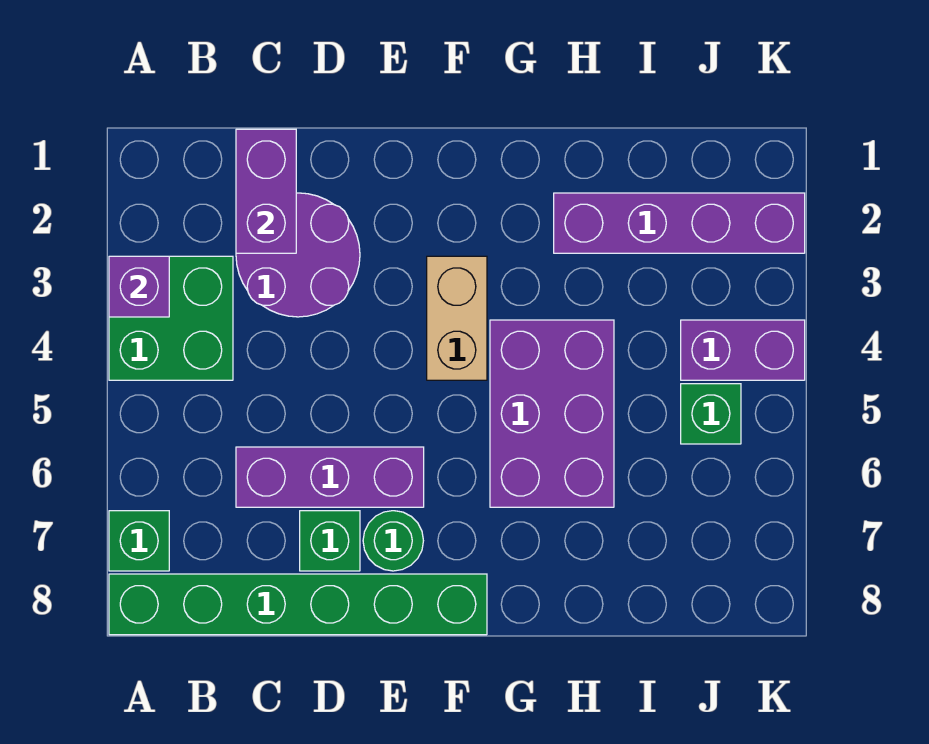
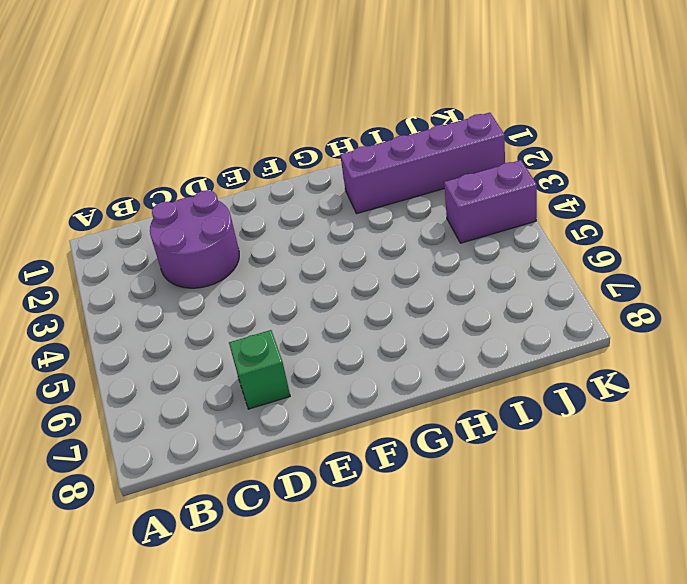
none -> green 2x2 brick [109,256,233,380]
none -> green 1x1 brick [109,511,169,571]
none -> green 1x6 brick [109,574,487,635]

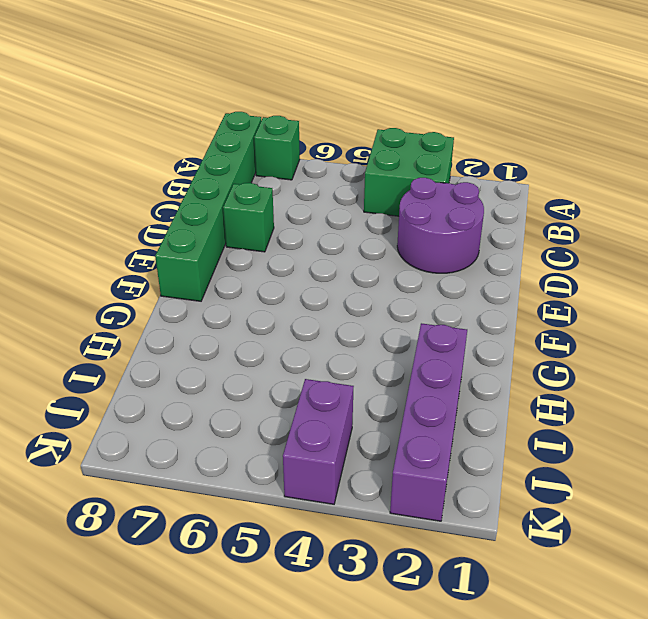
none -> purple 1x3 brick [236,447,424,507]
none -> green 1x1 round brick [363,511,423,571]
none -> tan 1x2 brick [427,256,487,380]

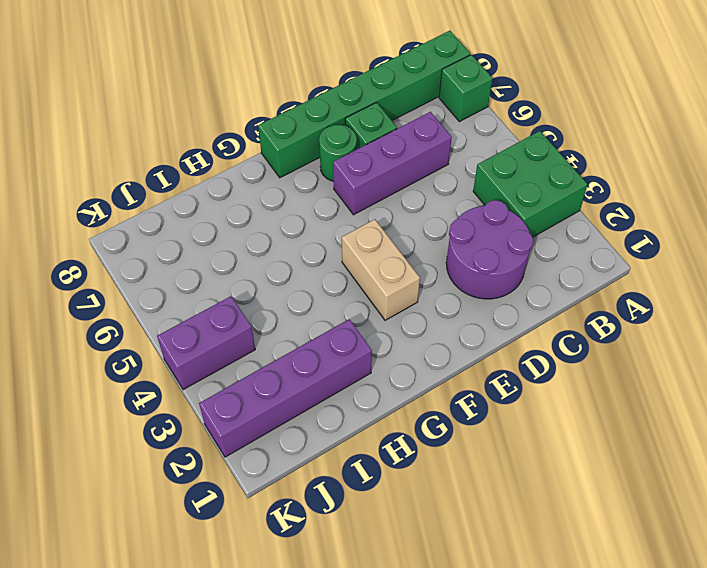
none -> purple 2x3 brick [490,320,614,507]
none -> green 1x1 brick [681,384,741,444]
none -> purple 1x1 brick [109,256,169,317]

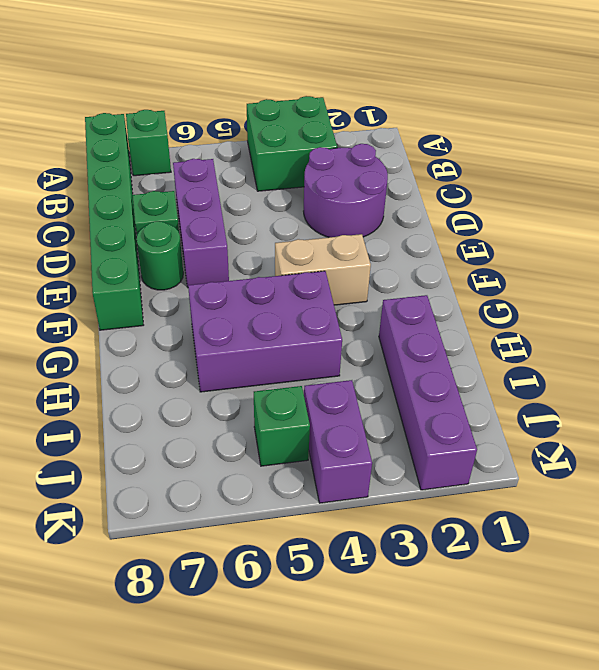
none -> purple 1x1 brick [109,256,169,317]
none -> purple 1x2 brick [236,129,296,253]

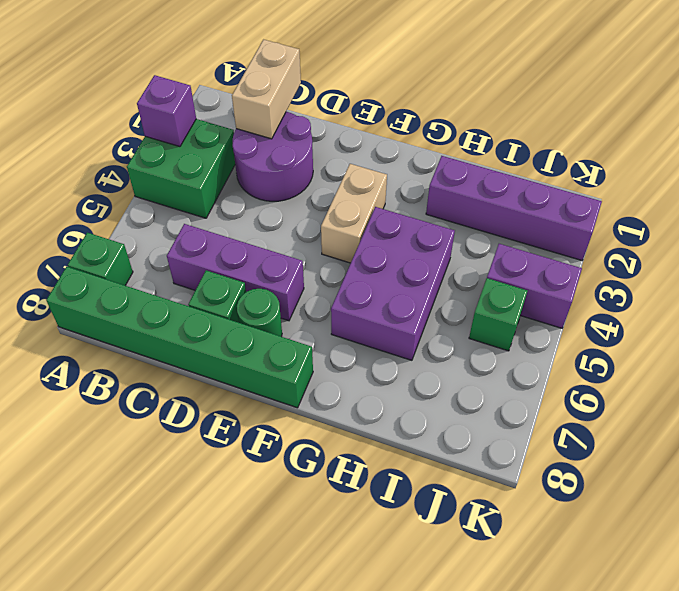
tan 1x2 brick [232,40,301,139] -> purple 1x2 brick [236,129,296,253]

